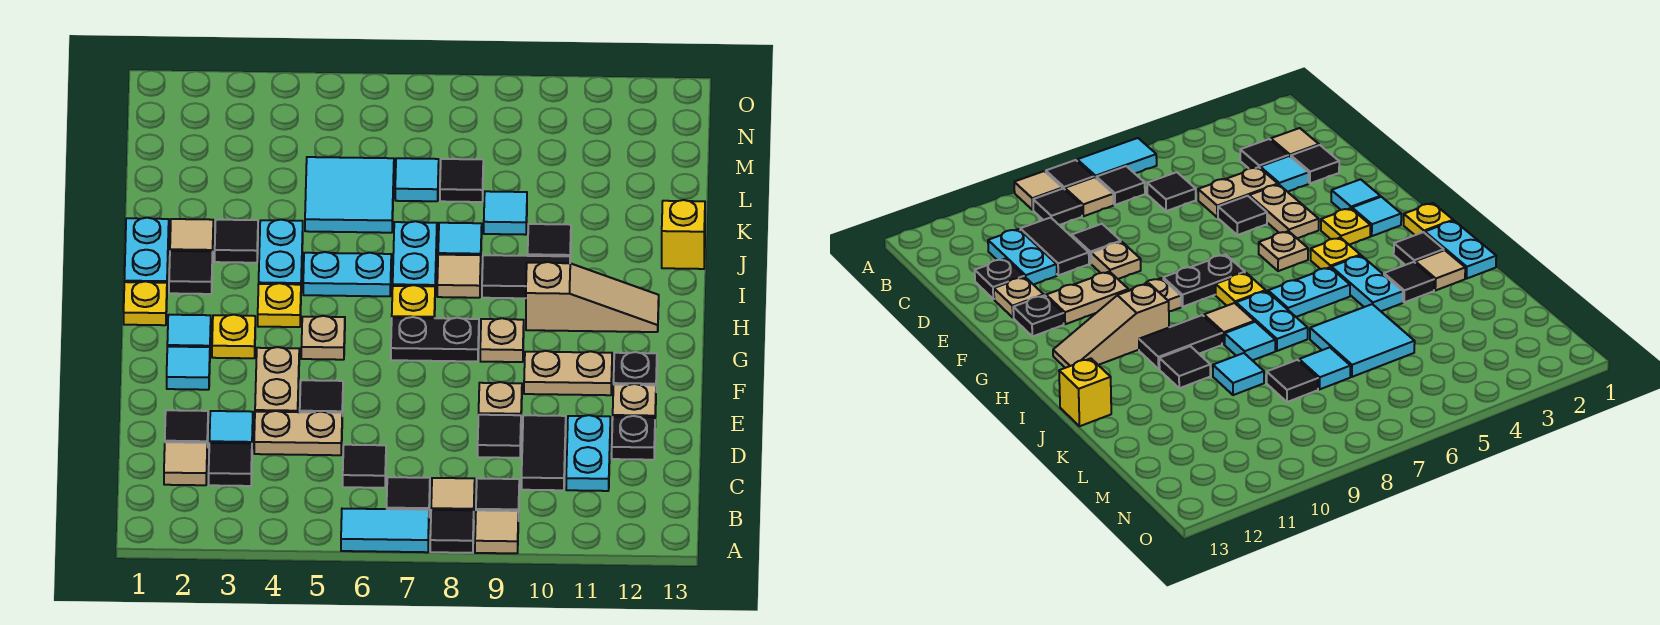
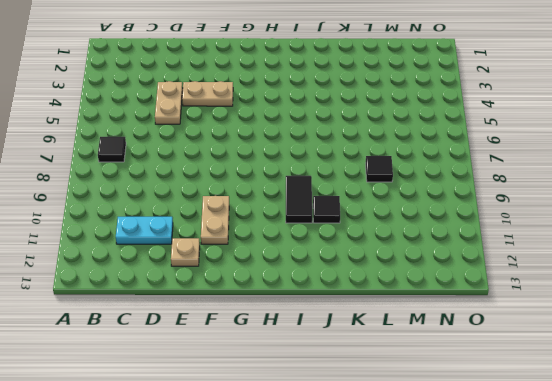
none -> cyan 1x2 tile [341,509,429,552]
none -> black 1x1 tile [430,510,474,553]
none -> tan 1x1 tile [475,510,518,553]
none -> tan 1x1 tile [431,478,475,510]

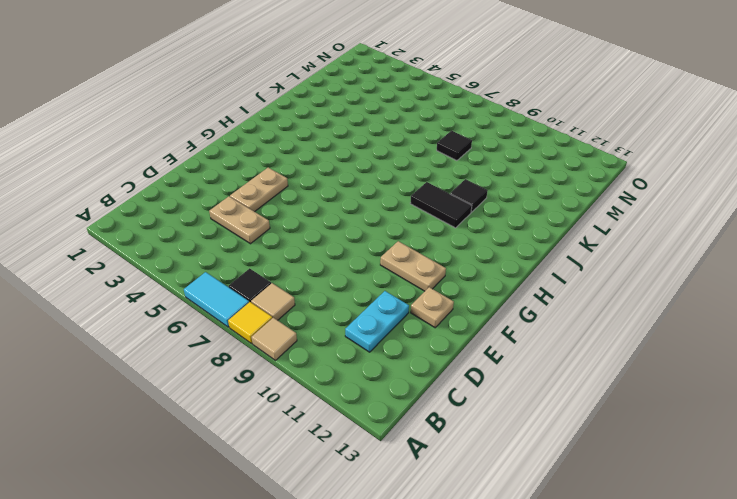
yellow 1x1 tile [228,302,272,343] -> black 1x1 tile [430,510,474,553]
none -> black 1x1 tile [476,478,519,521]
none -> tan 1x1 tile [164,442,207,485]
none -> black 1x1 tile [209,443,252,486]
none -> black 1x1 tile [343,445,386,488]

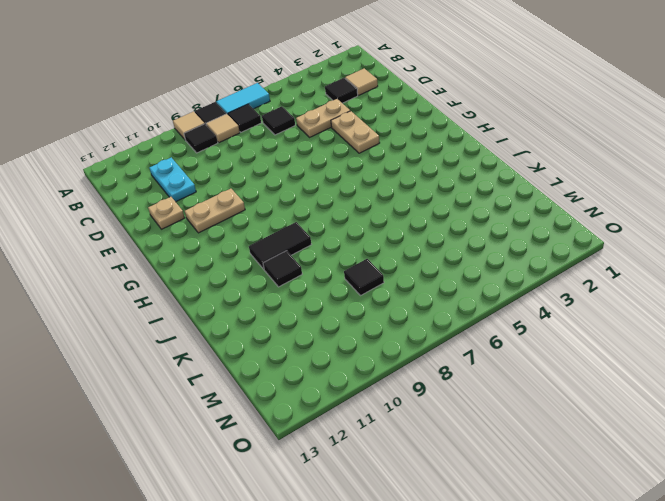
none -> black 1x2 tile [522,415,566,490]
none -> black 1x1 tile [165,410,208,447]
none -> cyan 1x1 tile [209,411,253,443]
none -> black 1x1 tile [478,415,521,458]

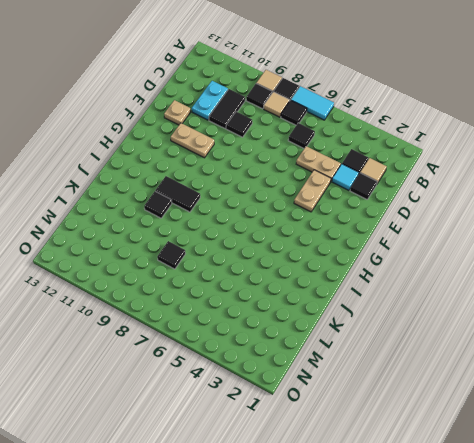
none -> black 1x1 plate [612,416,655,460]
none -> black 1x1 tile [300,380,343,416]
none -> tan 1x1 plate [479,382,522,415]
none -> cyan 1x1 tile [167,347,210,390]

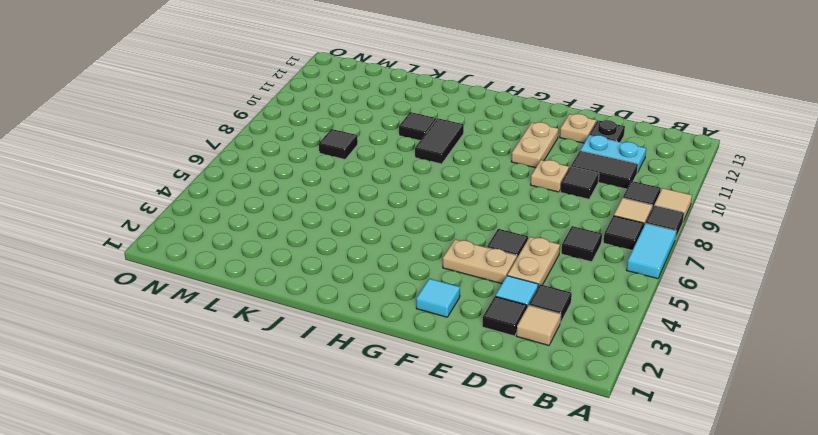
none -> black 1x1 plate [614,352,657,385]
none -> cyan 1x1 tile [167,315,211,347]
none -> yellow 1x1 plate [212,315,255,358]
none -> tan 1x1 plate [301,316,345,360]

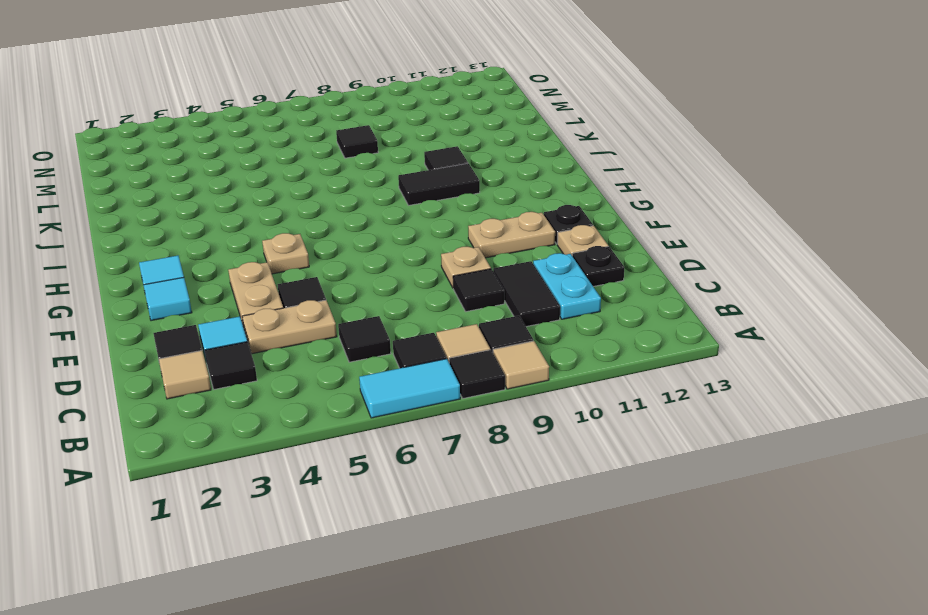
none -> yellow 1x1 plate [212,315,255,358]
none -> black 1x2 plate [391,317,479,361]
none -> tan 1x1 plate [480,318,524,362]
none -> yellow 1x1 plate [124,281,167,325]

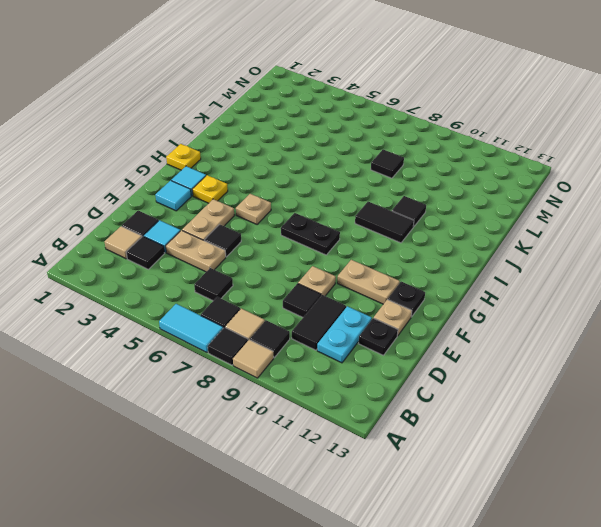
none -> tan 1x1 plate [480,318,524,362]
none -> yellow 1x1 plate [258,283,301,327]
none -> yellow 1x1 plate [392,285,435,318]
none -> tan 1x3 slope [526,262,659,332]

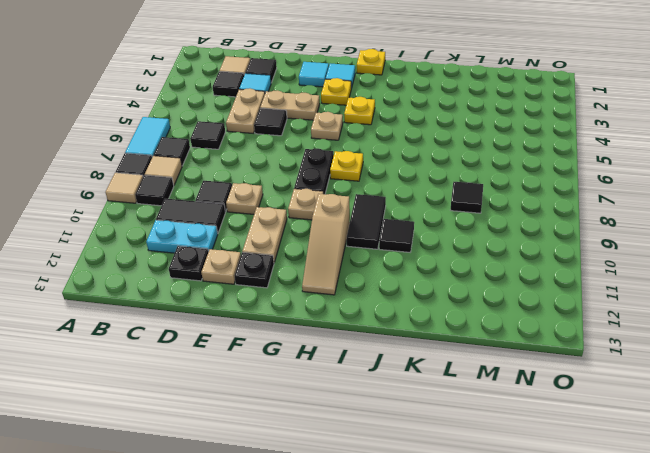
none -> cyan 1x2 plate [124,218,169,283]
none -> black 1x1 tile [169,251,213,294]
none -> cyan 1x2 plate [259,220,303,285]
none -> cyan 1x2 plate [303,252,391,296]

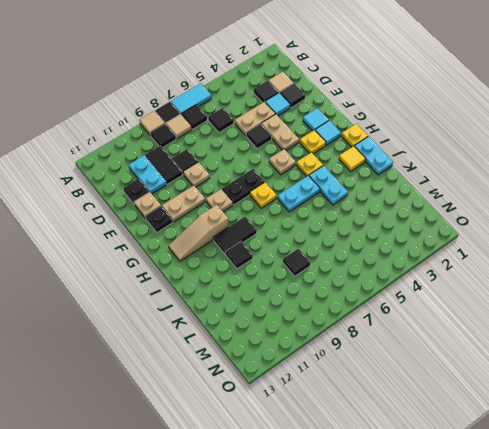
yellow 1x1 tile [339,146,365,171] -> black 1x1 tile [169,251,213,294]
none -> cyan 1x2 plate [393,221,437,286]
none -> tan 1x1 tile [437,255,481,298]
none -> tan 1x1 tile [170,219,213,251]
none -> black 1x1 tile [215,220,258,263]

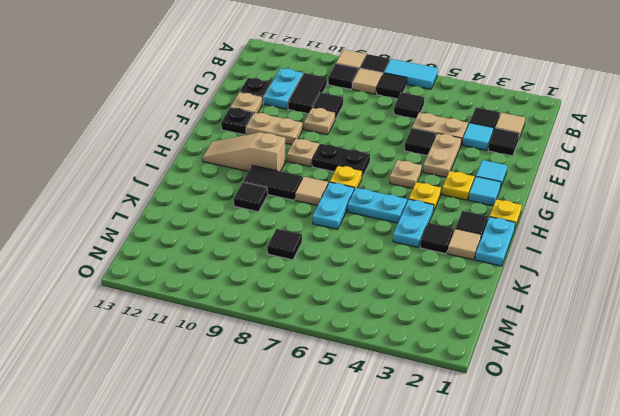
none -> cyan 1x1 tile [438,223,482,255]
none -> yellow 1x1 brick [662,200,705,269]
none -> cyan 2x2 tile [305,157,394,233]
none -> cyan 1x1 tile [484,191,527,235]

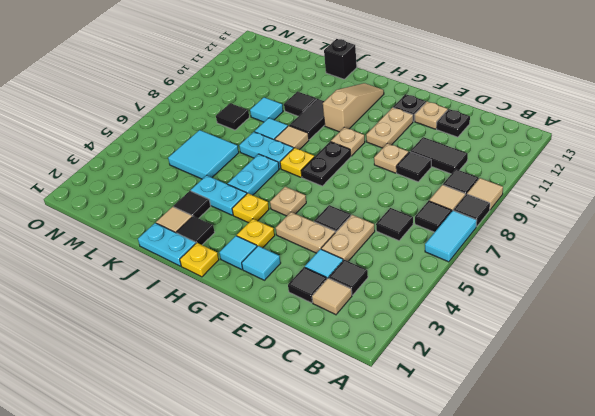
black 1x1 brick [324,39,357,79] -> yellow 1x1 brick [662,200,705,269]
none -> cyan 1x2 plate [566,415,610,491]
none -> cyan 1x1 tile [395,158,439,201]

